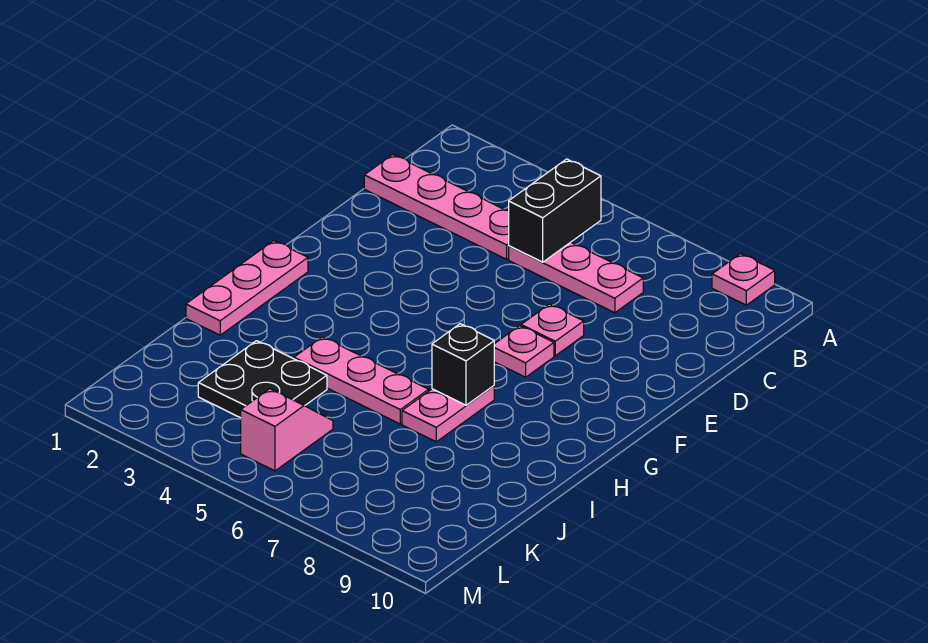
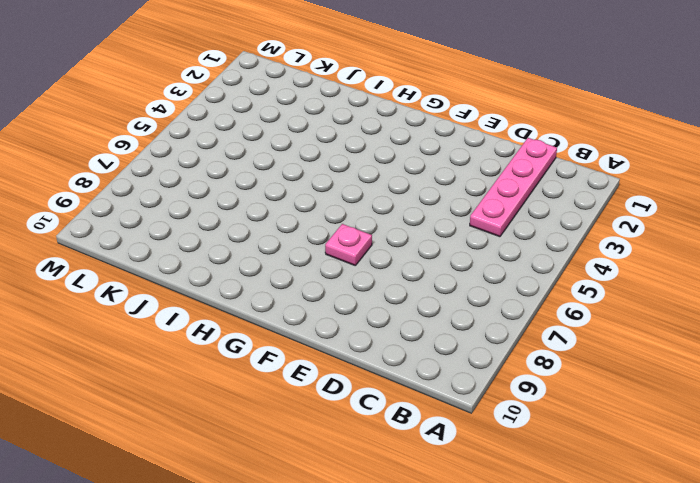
none -> pink 1x1 plate [712,254,775,305]
none -> pink 1x3 plate [509,242,643,313]
none -> pink 1x1 plate [521,304,584,356]

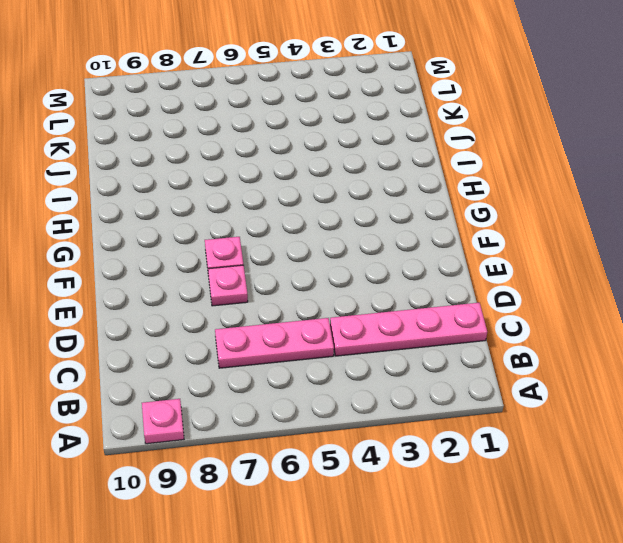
none -> pink 1x3 plate [186,241,308,335]
none -> pink 1x2 plate [402,386,494,442]
none -> pink 1x3 plate [294,337,429,424]

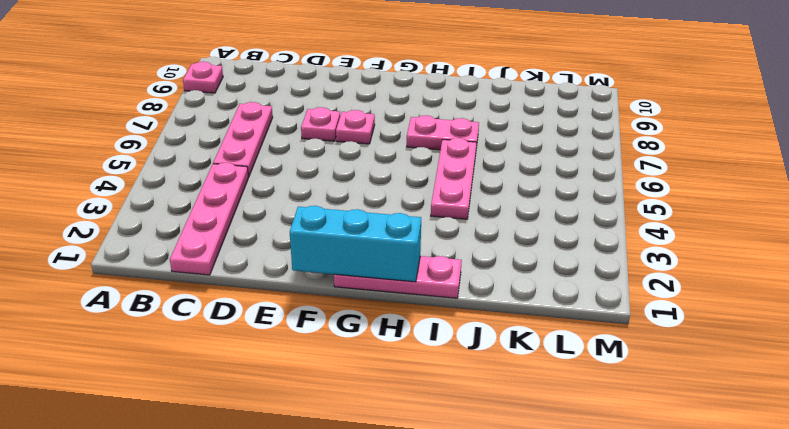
cyan 1x3 brick [290,206,421,282] -> none
none -> black 2x2 plate [198,341,327,418]
none -> pink 1x2 slope [241,389,333,471]
none -> black 1x2 brick [509,159,601,262]

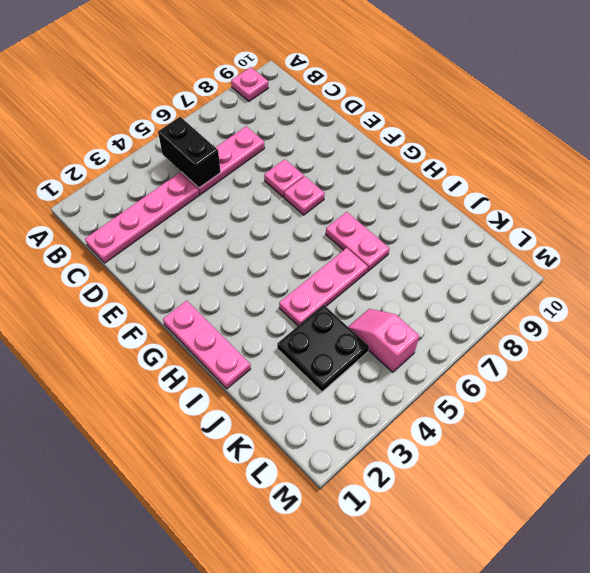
none -> black 1x1 brick [432,324,494,405]

